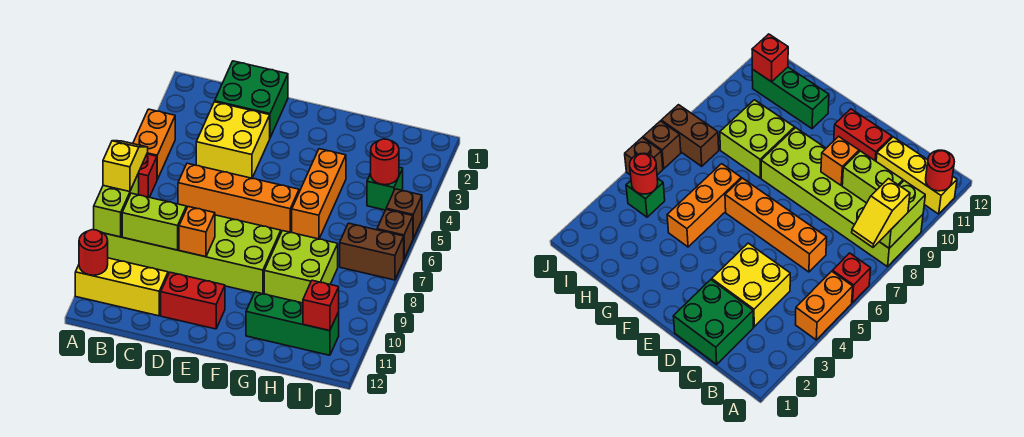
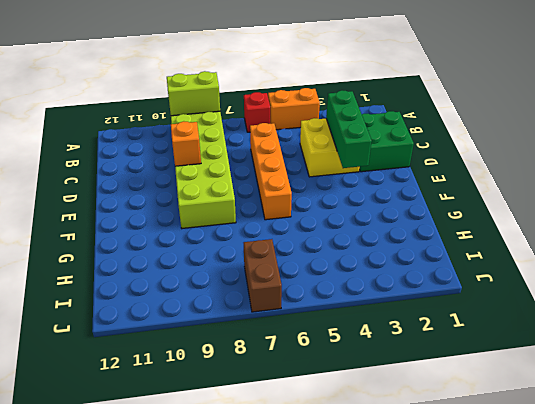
green 1x3 brick [326,90,372,168] -> green 1x3 brick moved to [246,292,339,355]
none -> yellow 1x3 brick [75,258,168,316]
none -> red 1x2 brick [161,272,225,329]
none -> orange 1x3 brick [292,149,346,239]

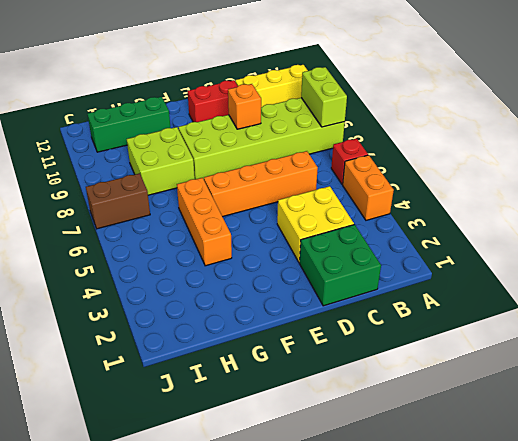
none -> green 1x1 brick [367,167,403,210]
none -> brown 1x1 brick [386,189,422,239]
none -> brown 1x1 brick [377,209,413,259]

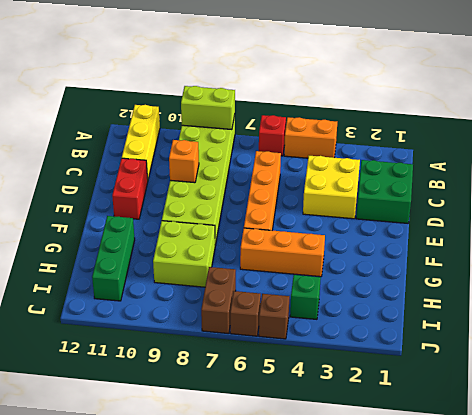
none -> red 1x1 round brick [79,230,108,275]
none -> lime 1x2 brick [122,193,187,250]
none -> red 1x1 round brick [370,139,399,185]

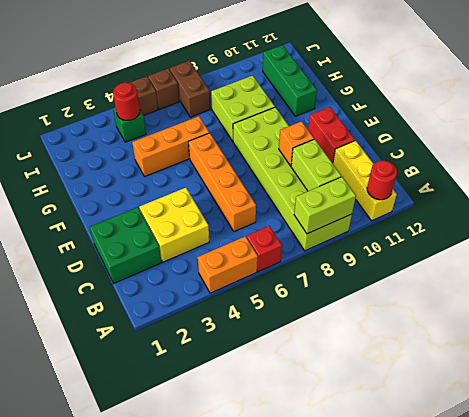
none -> red 1x1 brick [303,280,339,331]
none -> yellow 1x2 slope [103,141,148,192]

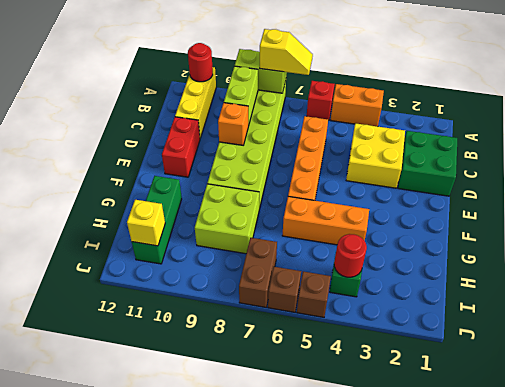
yellow 1x1 brick [127,200,165,246] -> red 1x1 brick [303,280,339,331]

